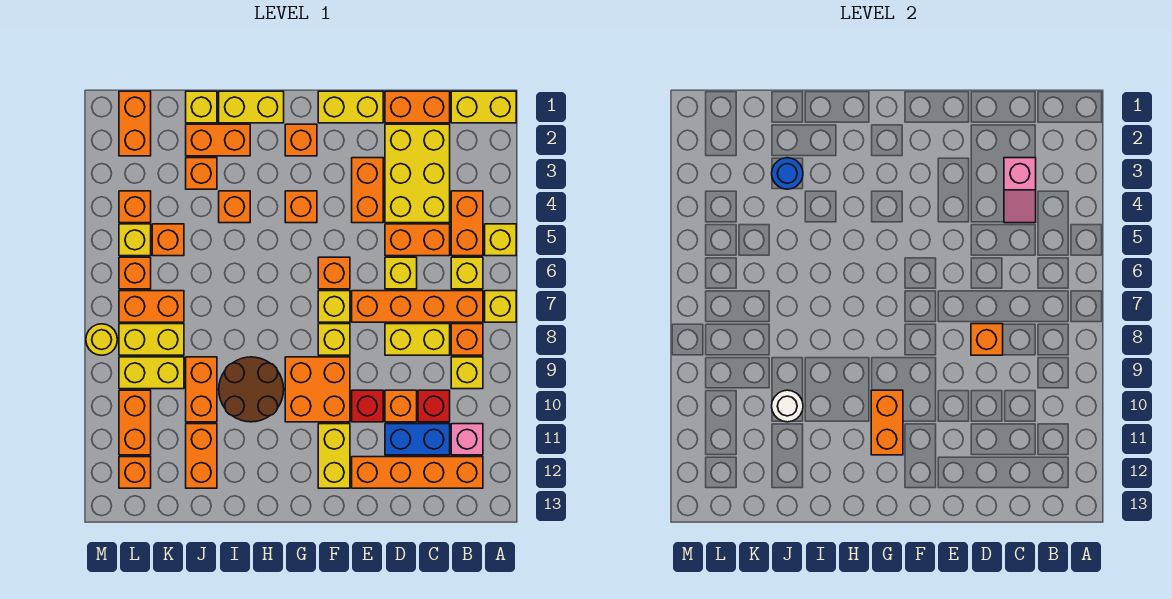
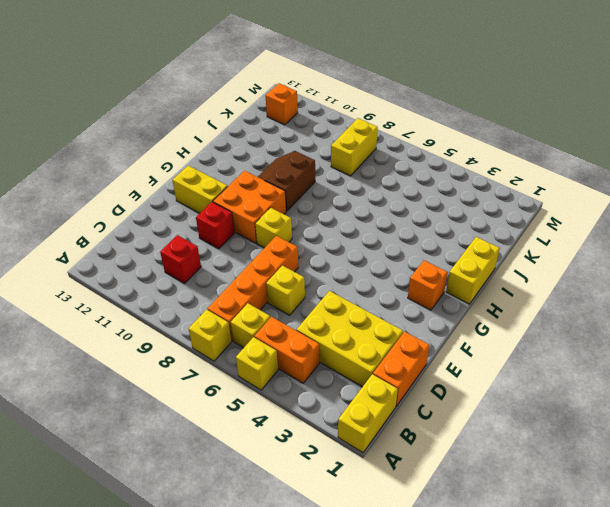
brown 2x2 slope [258,151,315,211] -> brown 2x2 round brick [219,357,284,422]
none -> orange 1x1 brick [451,324,483,355]
none -> yellow 1x1 brick [451,357,483,389]
none -> pink 1x1 brick [451,424,483,455]
none -> orange 1x4 brick [352,457,483,488]

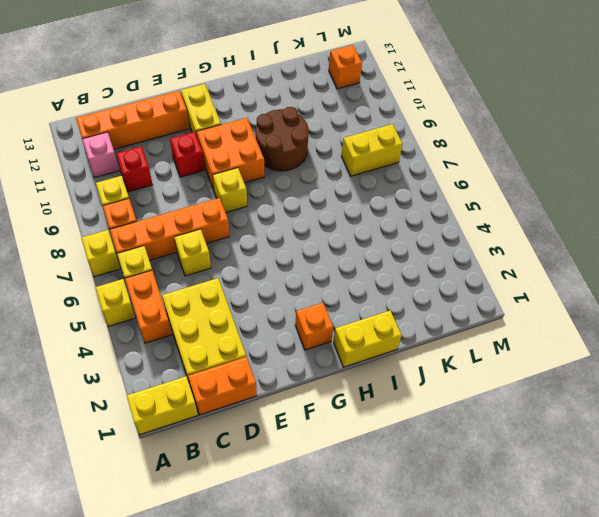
none -> orange 1x2 brick [385,224,450,256]
none -> yellow 1x2 brick [385,324,450,355]
none -> blue 1x2 brick [385,424,450,455]
none -> orange 1x1 brick [385,390,417,422]

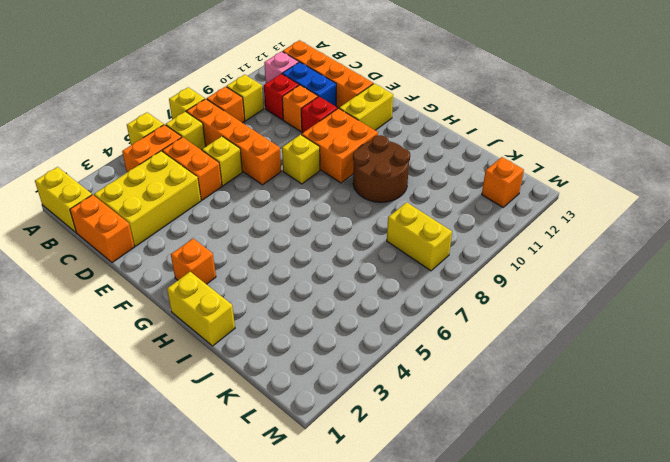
none -> yellow 1x2 brick [385,324,450,355]
none -> yellow 1x2 brick [318,91,383,123]
none -> orange 1x2 brick [352,158,383,223]
none -> orange 1x1 brick [318,257,350,289]

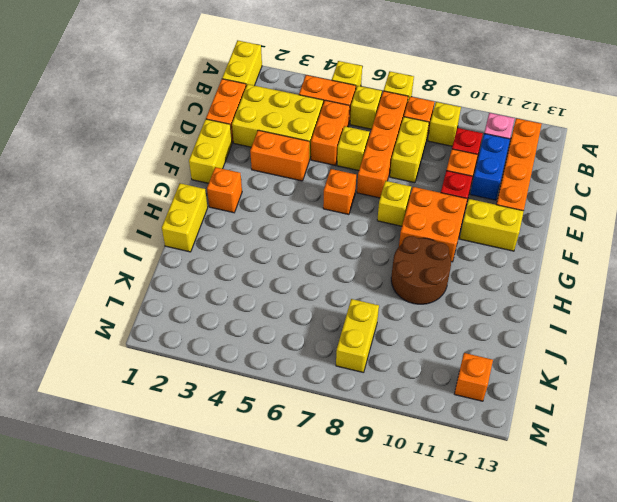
none -> yellow 1x1 brick [318,291,350,322]
none -> orange 1x1 brick [285,191,317,223]
none -> orange 1x2 brick [186,124,250,156]
none -> orange 1x1 brick [219,191,250,223]

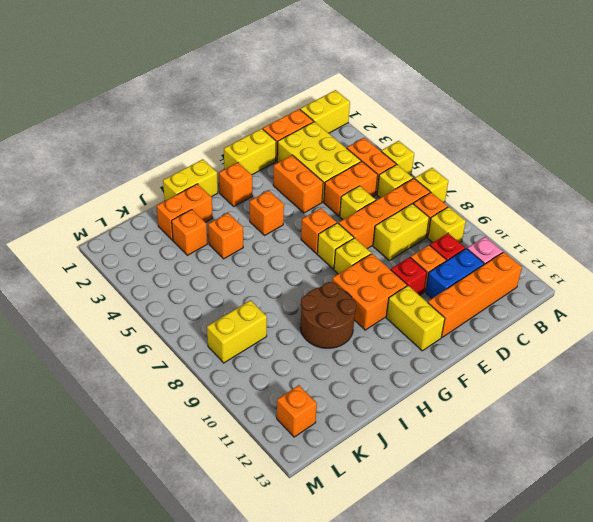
none -> yellow 1x1 brick [186,91,217,123]
none -> orange 1x2 brick [186,357,217,422]
none -> orange 1x2 brick [186,424,217,488]
none -> orange 1x1 brick [152,224,184,256]

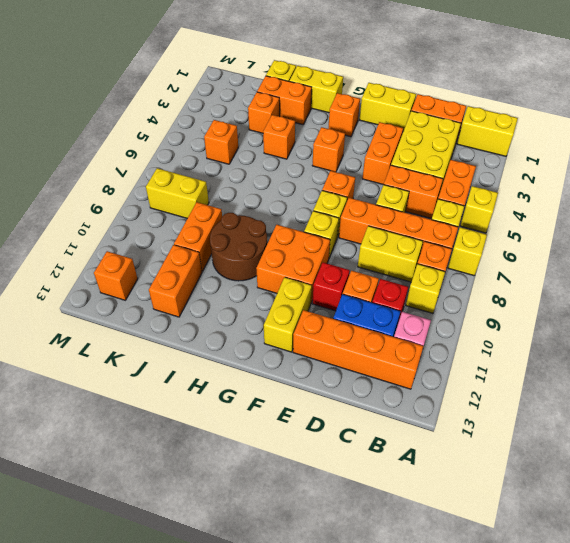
none -> orange 1x2 brick [119,291,184,322]
none -> yellow 1x2 brick [119,357,184,389]
none -> orange 1x2 brick [119,91,151,156]
none -> orange 1x1 brick [119,191,151,223]

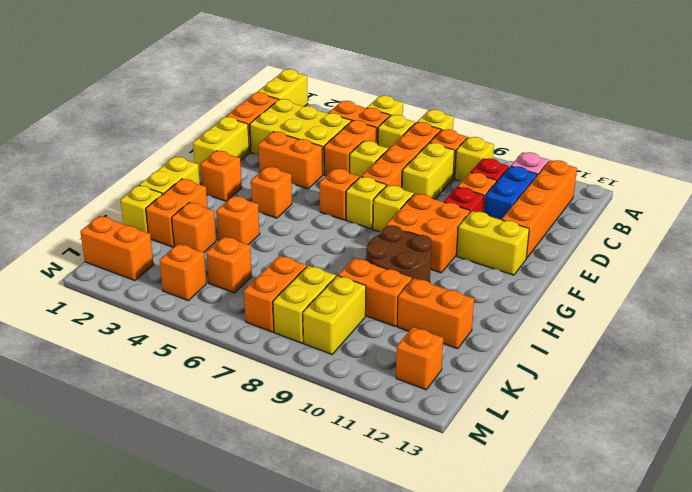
none -> yellow 1x1 brick [119,224,151,256]
none -> orange 1x1 brick [119,257,151,289]
none -> orange 1x2 brick [119,390,151,455]
none -> yellow 1x1 round brick [86,324,117,355]

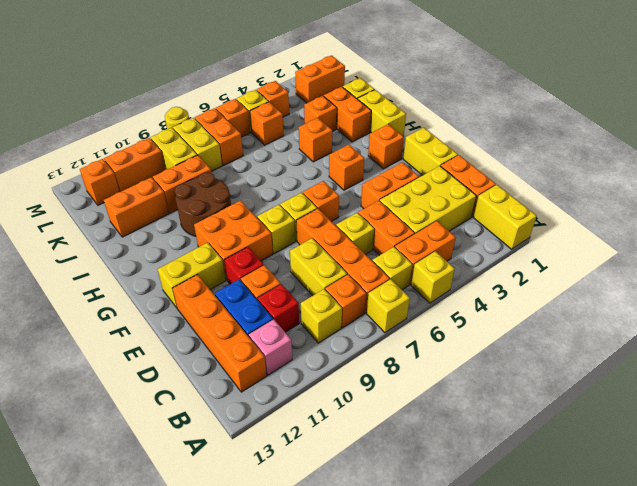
none -> pink 1x2 slope [1004,158,1036,223]
none -> orange 1x1 brick [971,324,1003,355]
none -> orange 1x2 brick [871,390,903,455]
none -> blue 1x1 round brick [772,158,803,189]

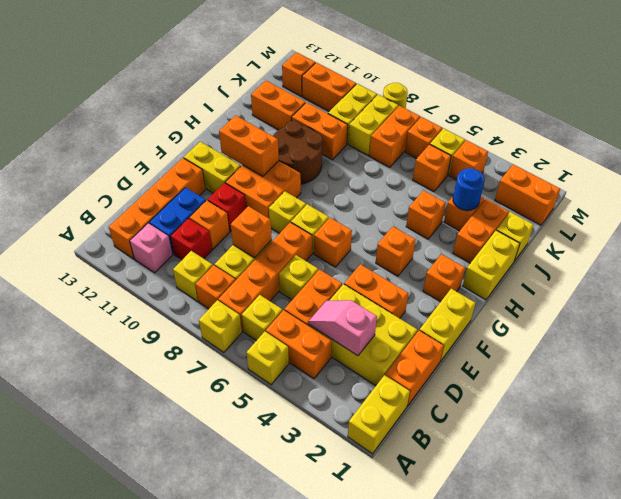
none -> white 1x1 round brick [772,390,803,422]

